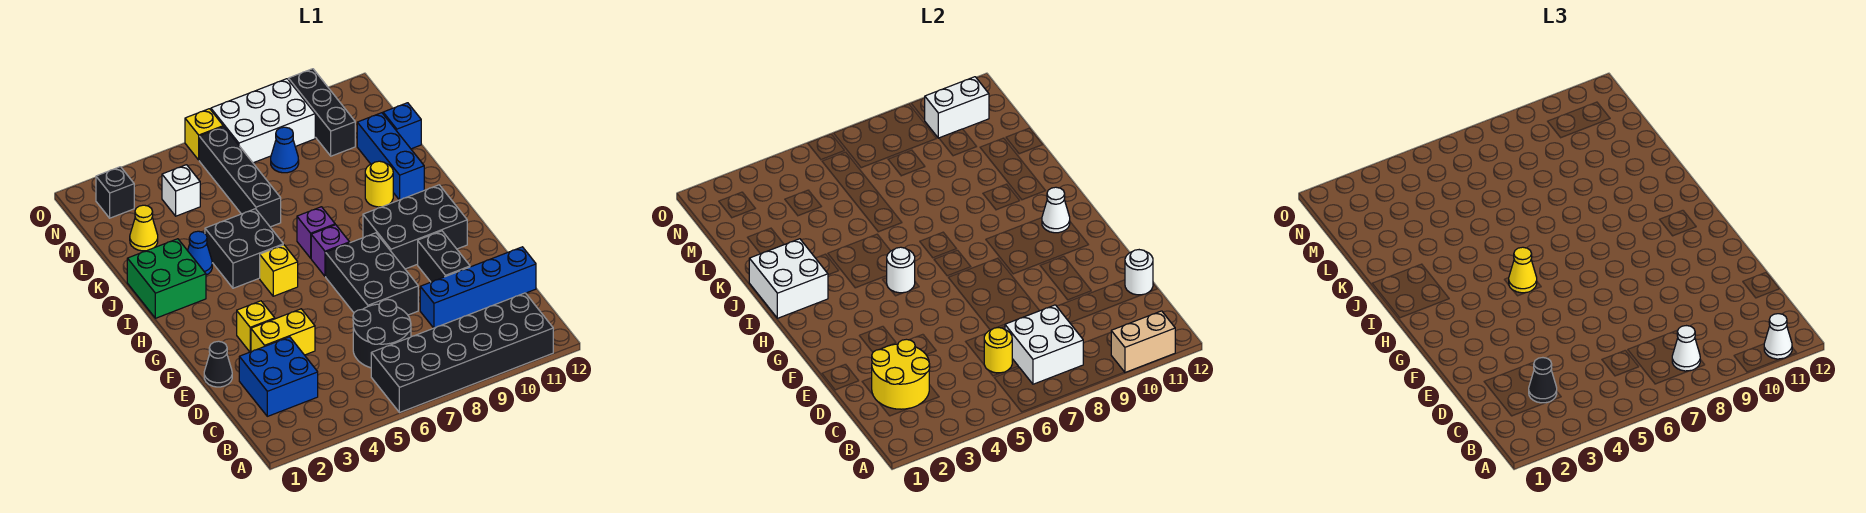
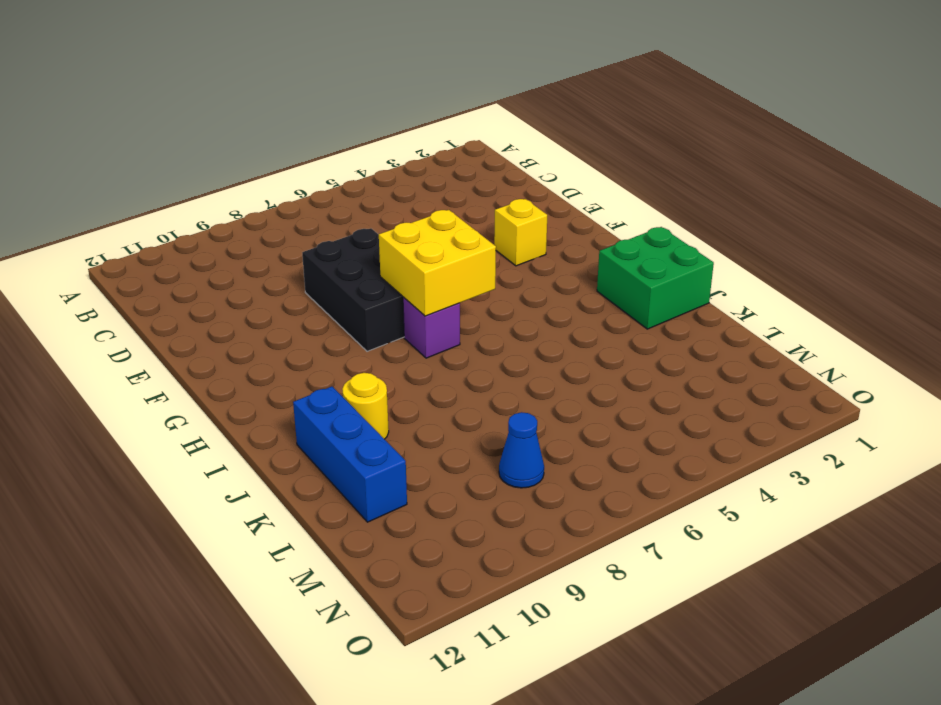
yellow 2x2 brick [379,210,496,316] -> none
none -> black 2x6 brick [371,293,553,413]
none -> blue 2x2 brick [239,337,318,416]
none -> black 2x2 round brick [353,300,411,368]
none -> blue 1x4 brick [420,247,536,328]

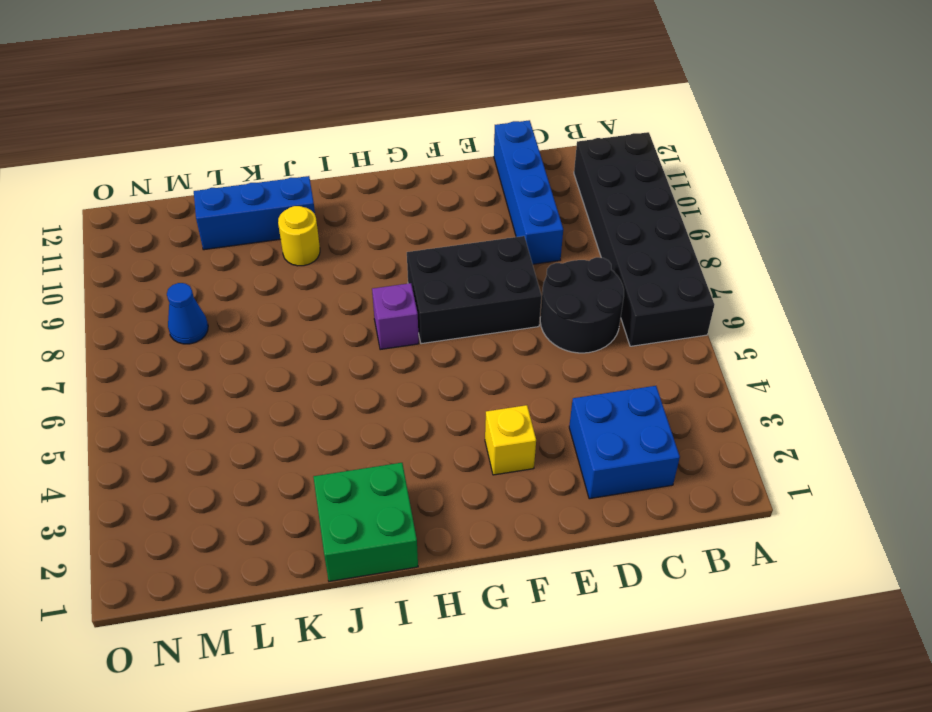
none -> black 1x1 cone [204,341,232,387]
none -> yellow 1x2 brick [251,309,315,355]
none -> black 1x2 brick [418,231,470,282]
none -> black 2x3 brick [363,185,467,269]

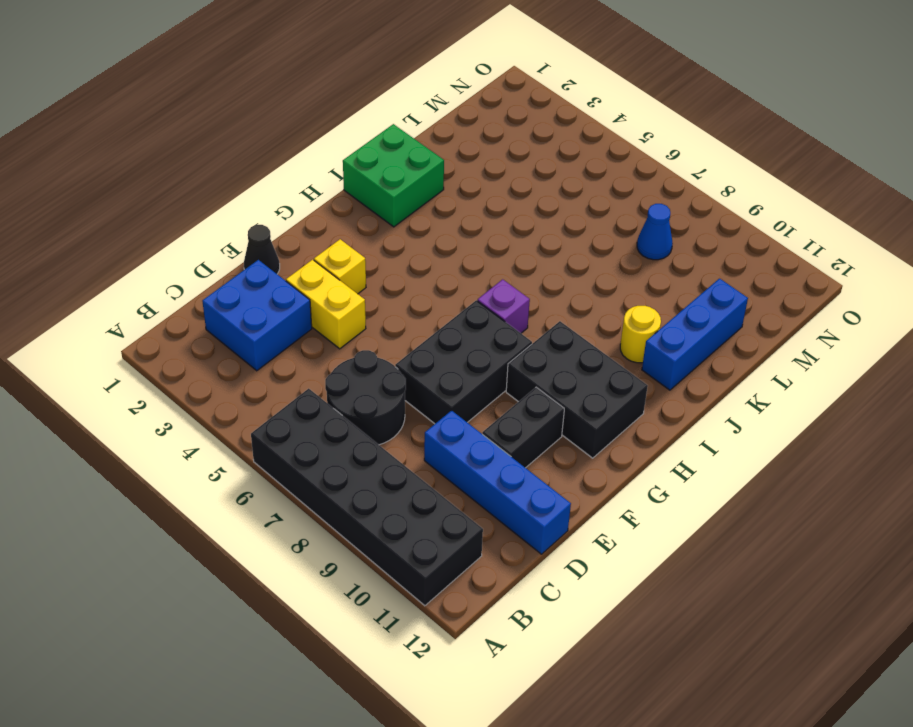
none -> yellow 1x1 brick [260,245,298,296]
none -> black 2x2 brick [205,209,283,288]
none -> purple 1x1 brick [297,207,335,258]
none -> blue 1x1 cone [187,231,212,275]

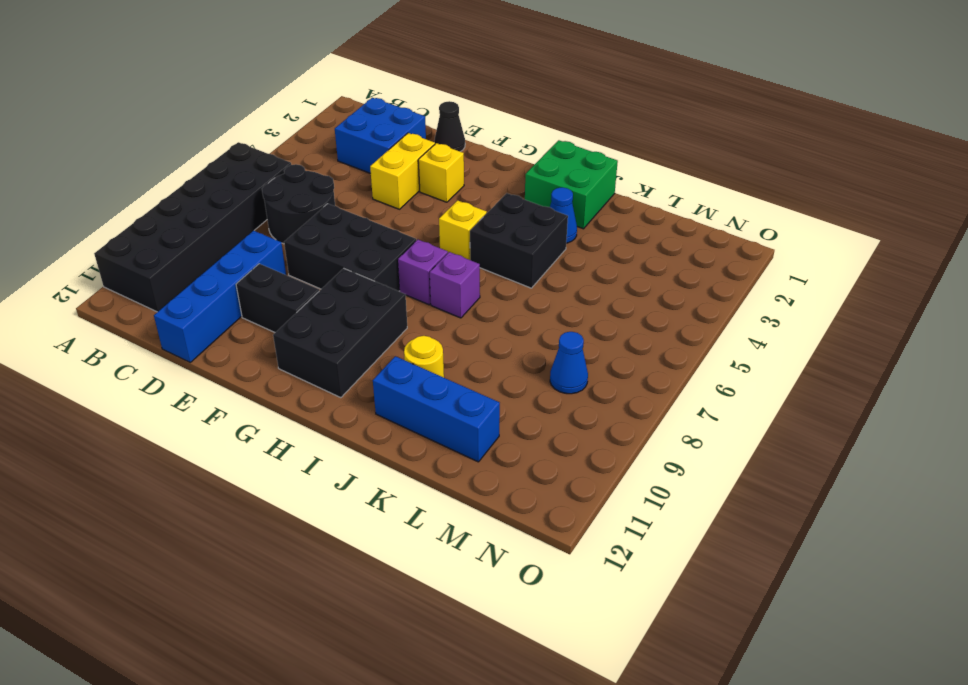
none -> black 1x4 brick [199,127,281,227]
none -> yellow 1x1 cone [130,205,158,251]
none -> blue 1x1 brick [383,103,421,149]
none -> white 1x1 brick [162,165,200,216]

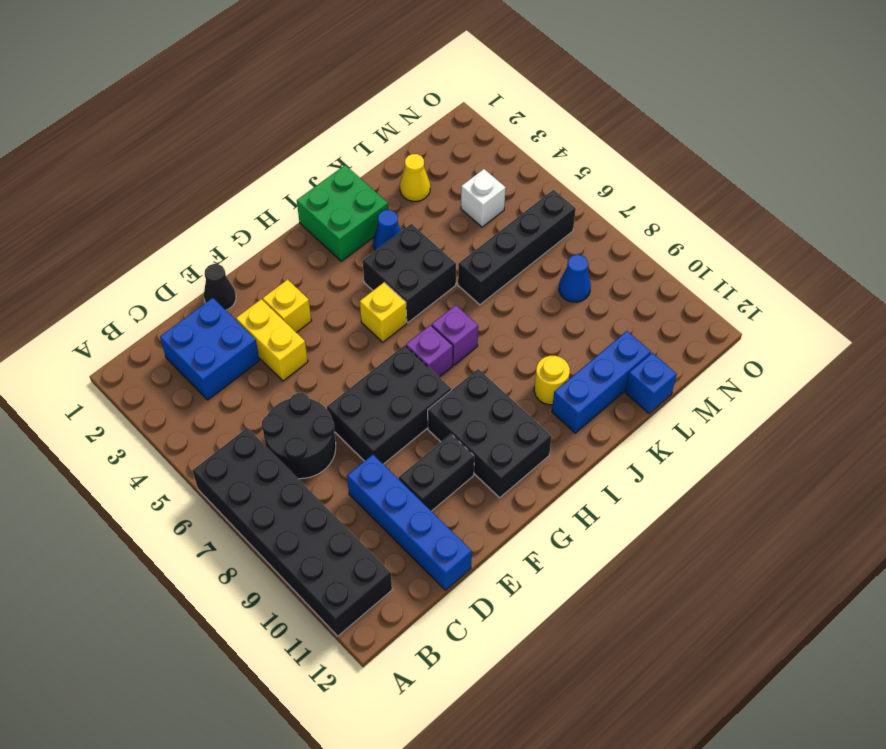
none -> black 1x3 brick [288,69,355,156]
none -> black 1x1 brick [96,167,134,218]
none -> white 2x3 brick [211,79,315,163]
none -> yellow 1x1 brick [185,109,223,160]

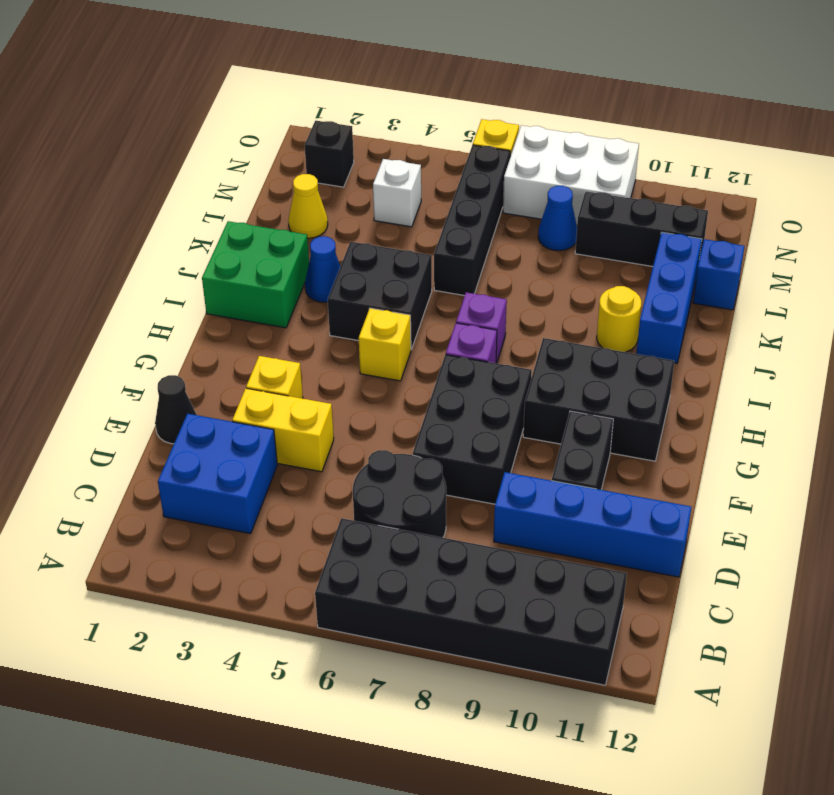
black 1x3 brick [575,191,708,266] -> black 1x3 brick turned to [288,69,355,156]
none -> tan 1x2 brick [1111,311,1175,372]
none -> white 2x2 brick [1005,305,1083,384]
none -> yellow 2x2 round brick [872,339,930,409]
none -> yellow 1x1 round brick [984,328,1012,373]

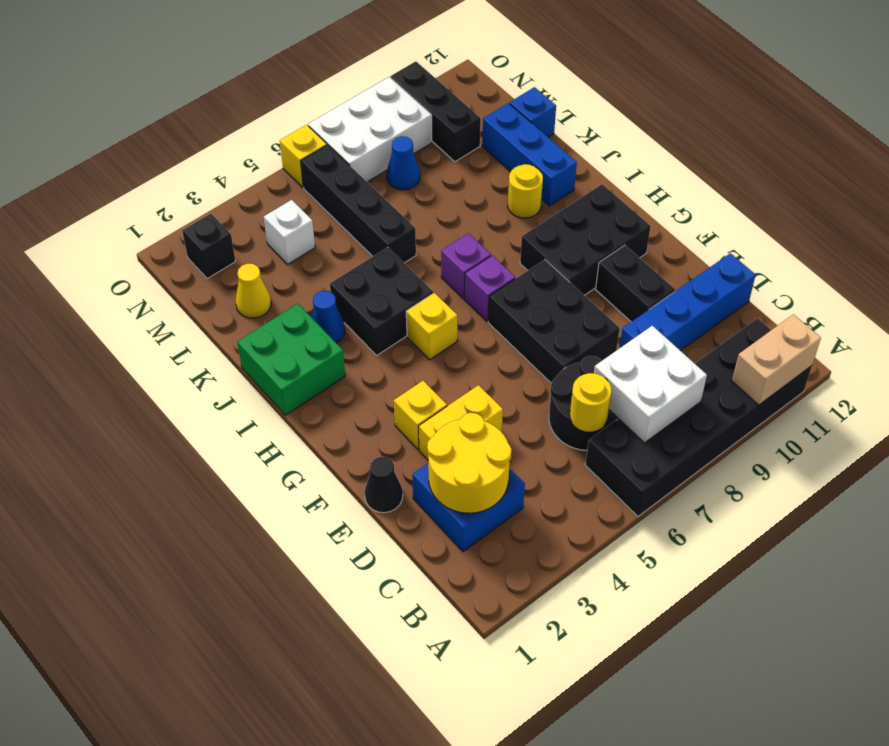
none -> white 1x1 round brick [1125,250,1153,295]
none -> white 1x1 round brick [887,247,915,293]
none -> white 1x1 cone [1042,187,1070,233]
none -> white 2x2 brick [749,239,828,318]

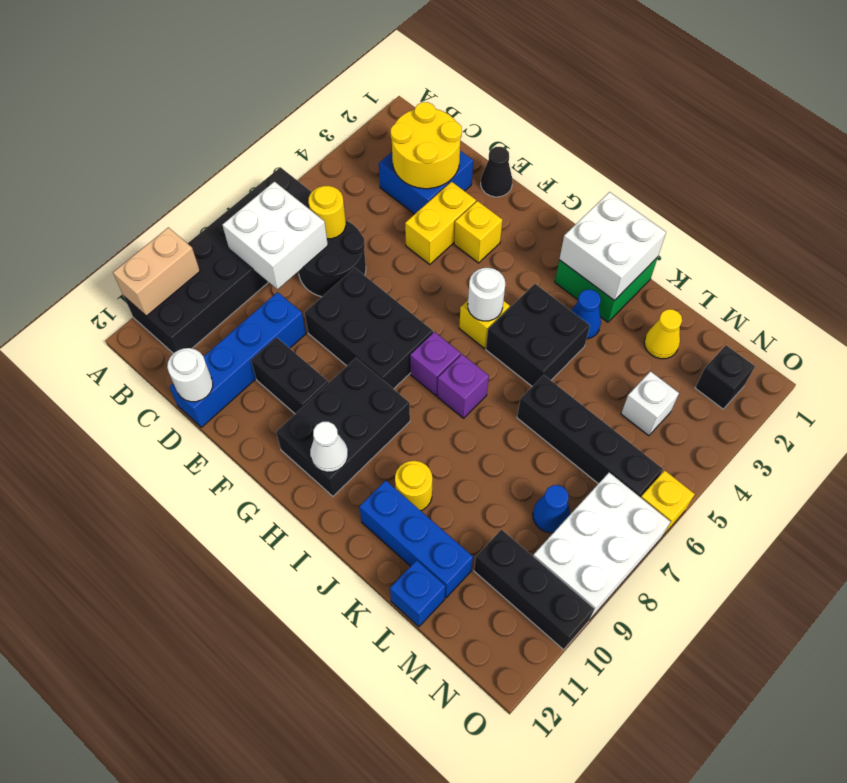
none -> white 1x2 brick [925,77,989,138]
none -> white 1x1 cone [1764,314,1792,359]
none -> white 1x1 cone [1672,326,1700,371]
none -> black 1x1 cone [1529,358,1557,403]

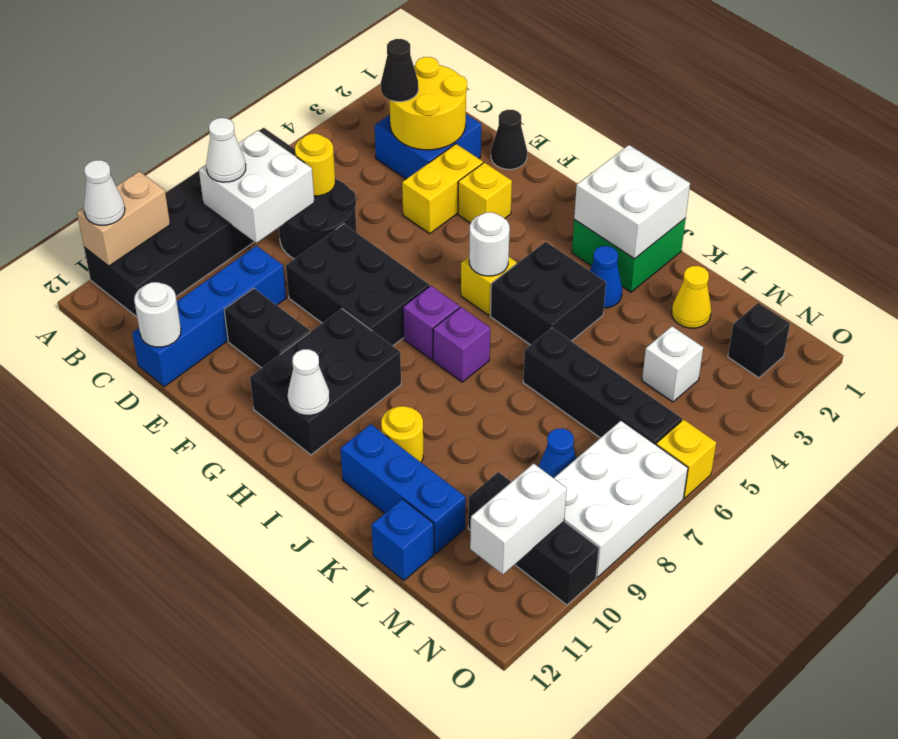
none -> yellow 1x1 cone [1509,247,1537,293]

